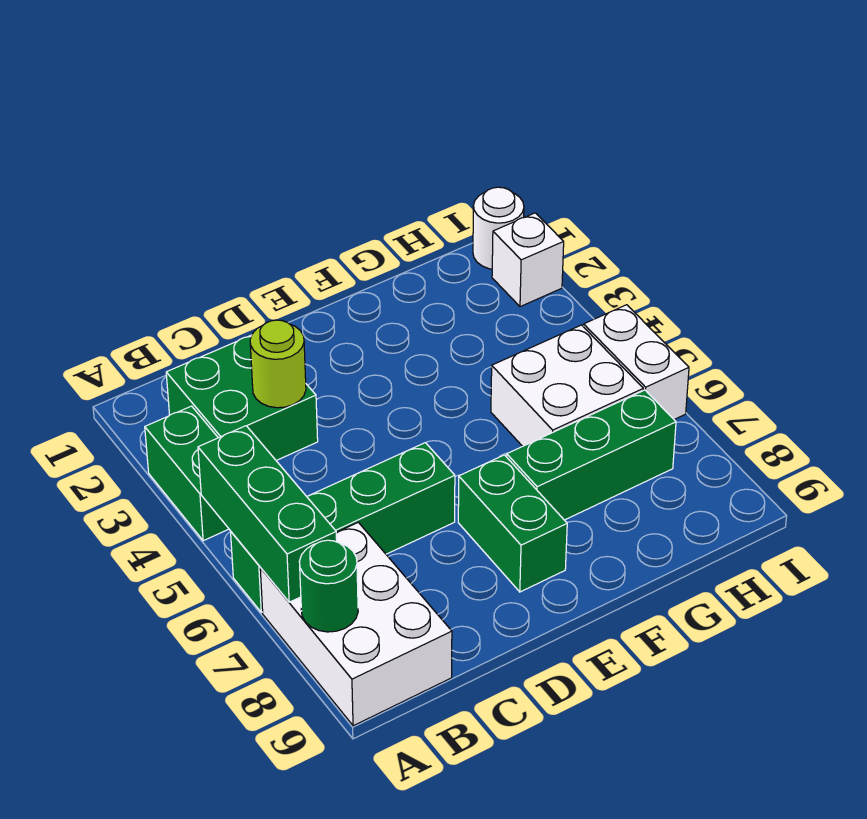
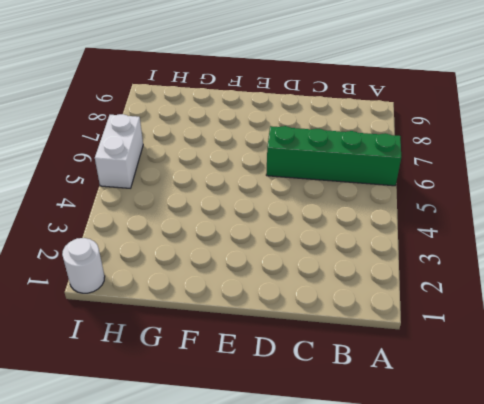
none -> green 1x2 brick [145,406,229,541]
none -> white 2x3 brick [260,522,452,726]
none -> green 2x2 brick [166,335,318,460]

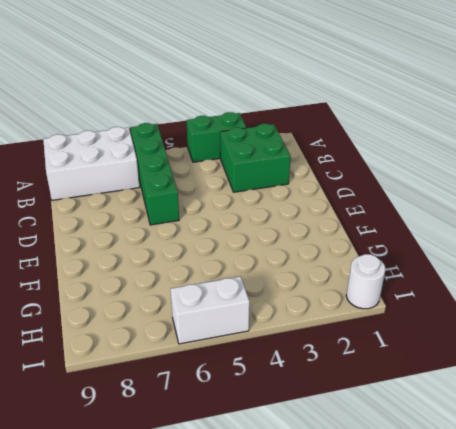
none -> green 1x2 brick [458,455,567,592]
none -> green 1x3 brick [507,390,676,520]
none -> white 2x2 brick [491,325,643,446]

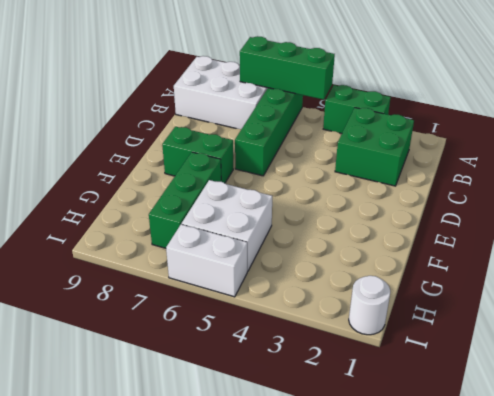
none -> white 1x1 brick [492,213,564,307]
none -> green 1x1 round brick [299,540,358,632]
none -> lime 1x1 round brick [250,320,306,408]

